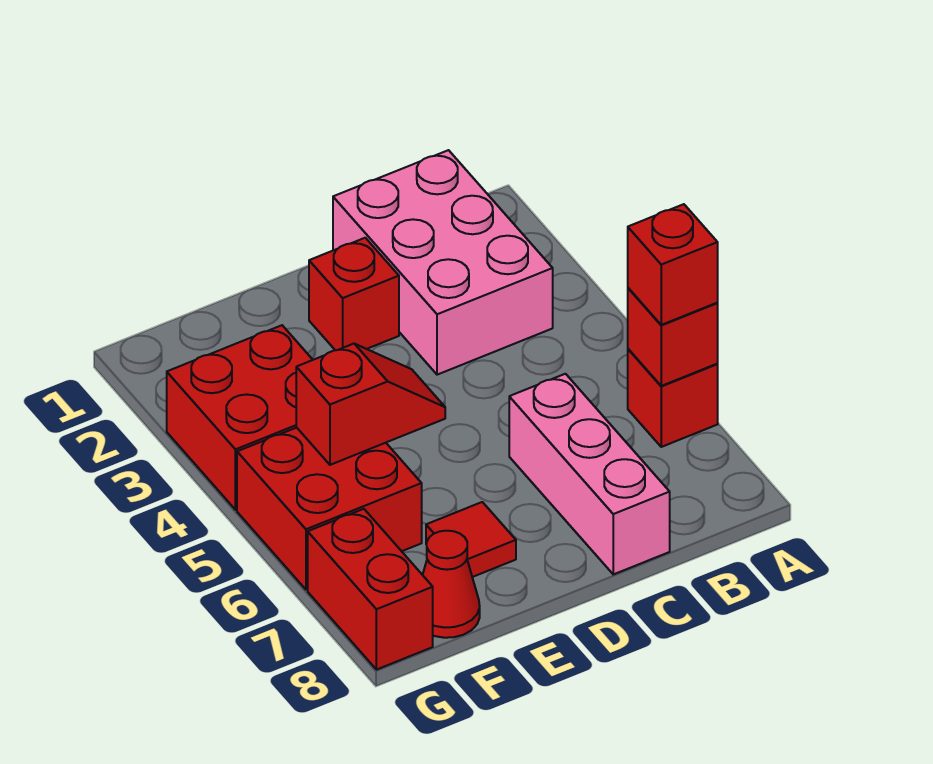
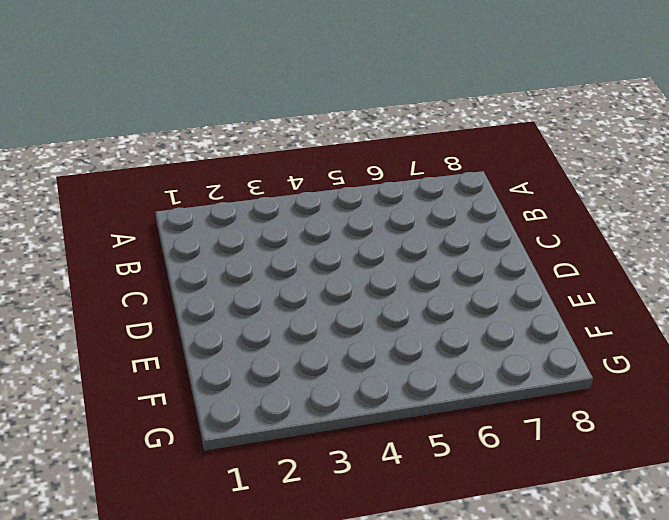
none -> red 1x1 brick [628,349,718,447]
none -> pink 2x3 brick [333,150,553,375]
none -> pink 1x3 brick [509,374,670,574]

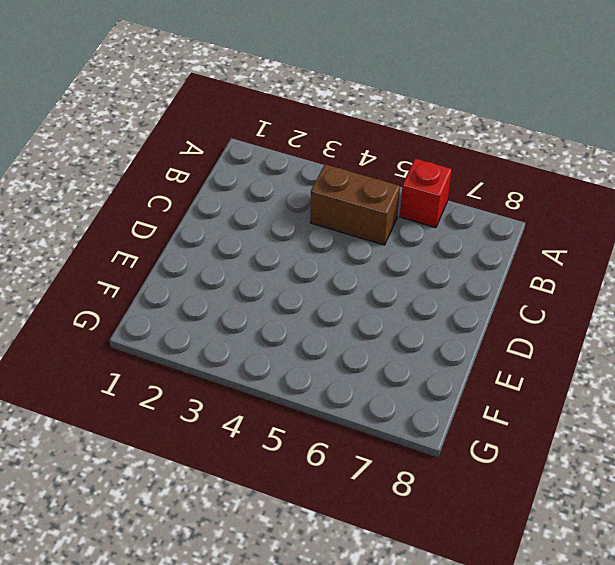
brown 1x2 brick [311,164,400,245] -> none
none -> pink 2x3 brick [333,150,553,375]
none -> pink 1x3 brick [509,374,670,574]
none -> red 1x1 brick [309,238,399,350]

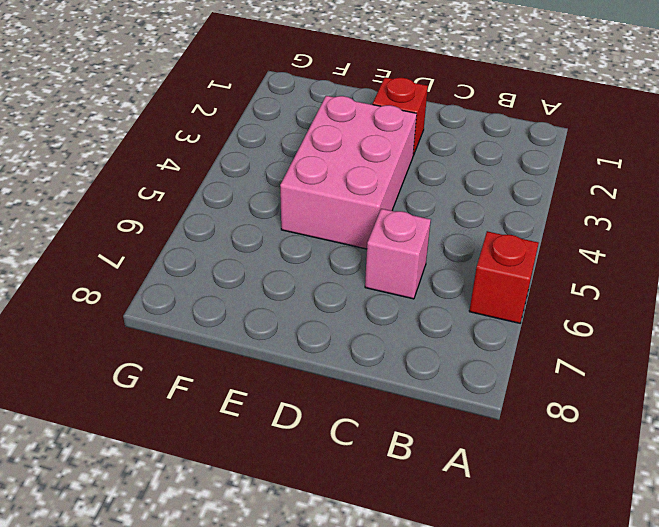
pink 1x1 brick [365,209,431,299] -> pink 1x3 brick [509,374,670,574]
pink 2x3 brick [280,96,417,249] -> pink 2x3 brick moved to [333,150,553,375]
none -> red 1x1 tile [426,502,516,577]
none -> red 2x2 brick [167,325,313,510]
none -> red 2x2 brick [237,428,422,590]

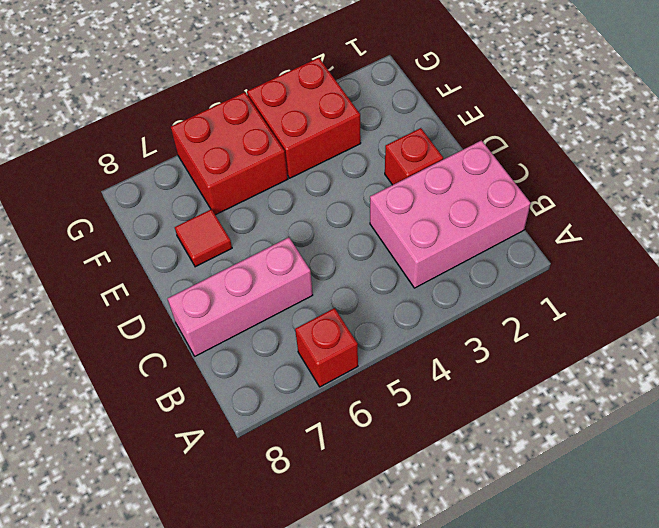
none -> red 1x1 cone [423,531,480,638]
none -> red 1x2 brick [308,509,433,670]
none -> red 1x1 brick [628,288,718,386]

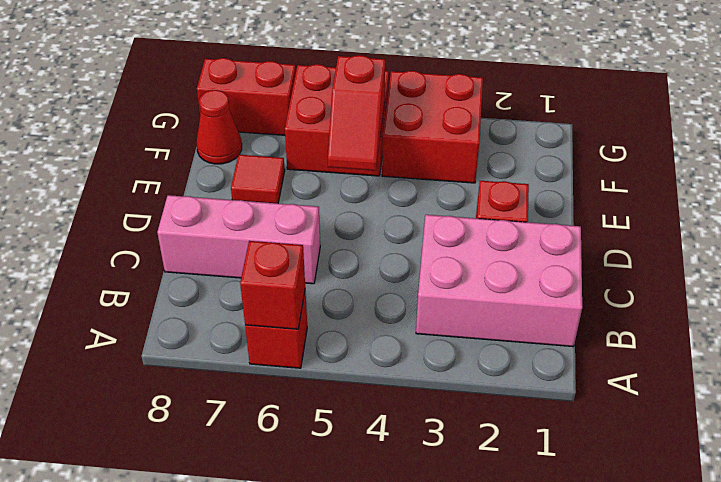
none -> red 1x1 brick [628,204,718,325]

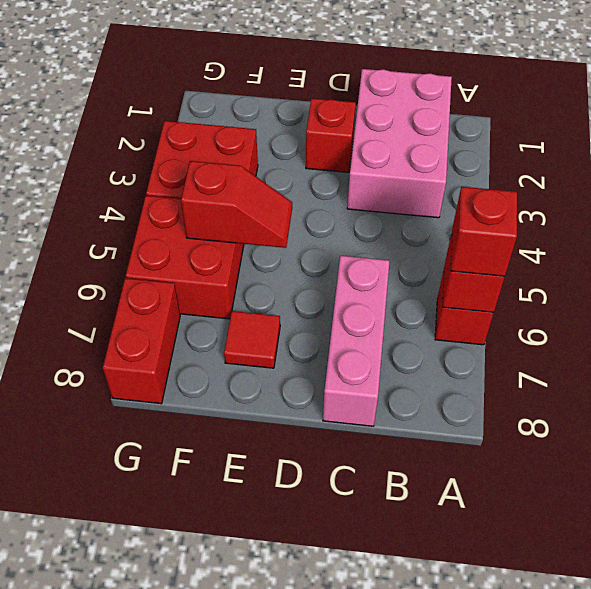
none -> red 1x1 cone [423,531,480,638]

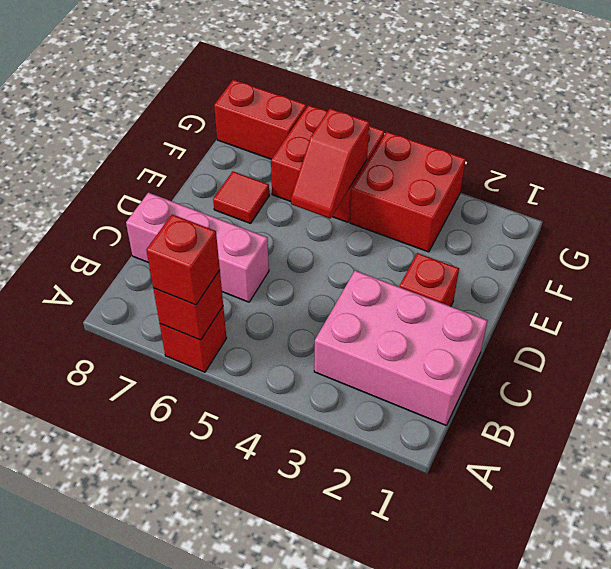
none -> red 1x1 cone [423,531,480,638]

